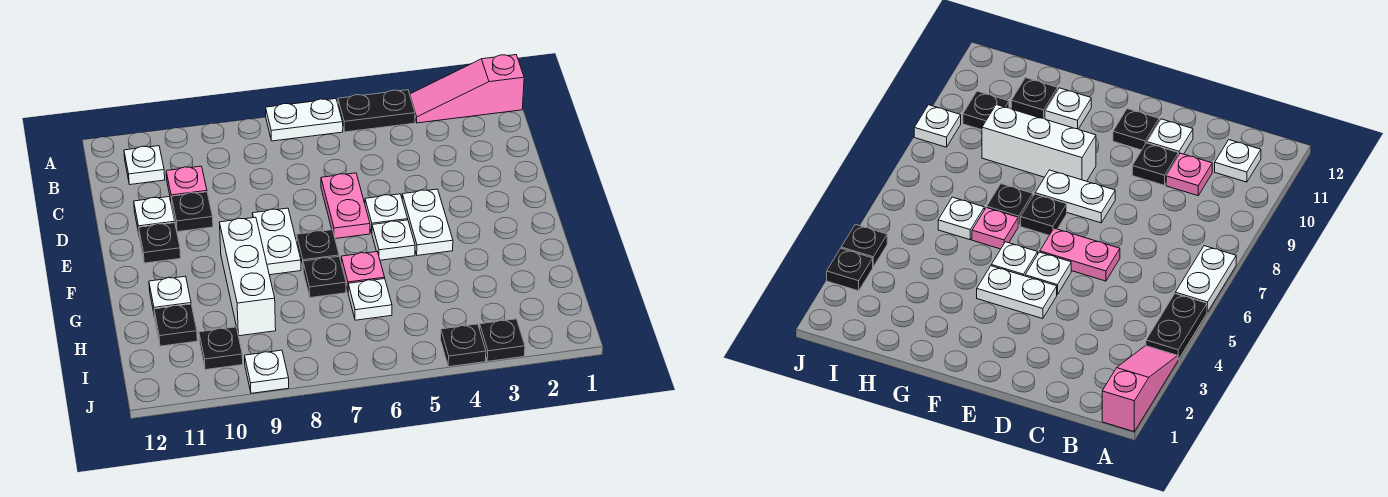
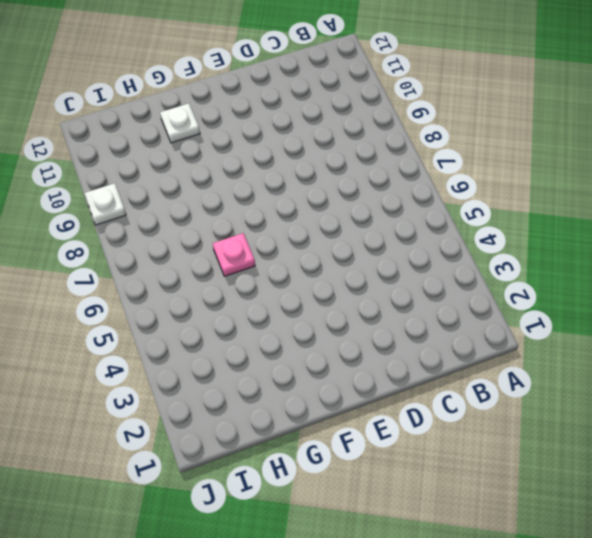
none -> pink 1x3 slope [410,55,524,123]
none -> black 1x2 plate [338,90,415,132]
none -> white 1x2 plate [266,99,343,141]

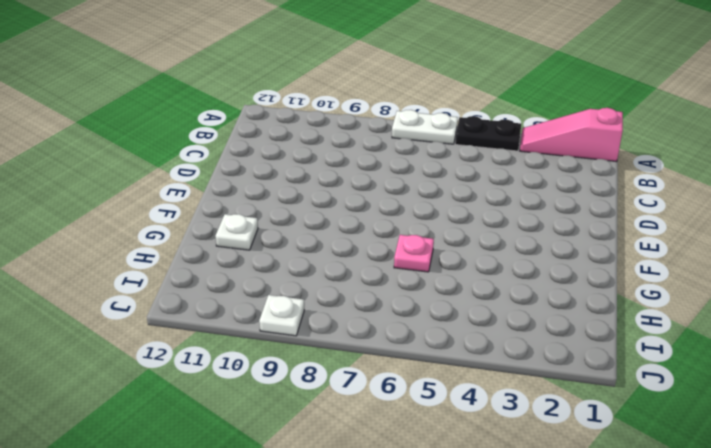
none -> white 1x1 plate [124,146,165,185]
none -> pink 1x1 plate [166,166,207,205]
none -> pink 1x2 plate [321,173,370,239]

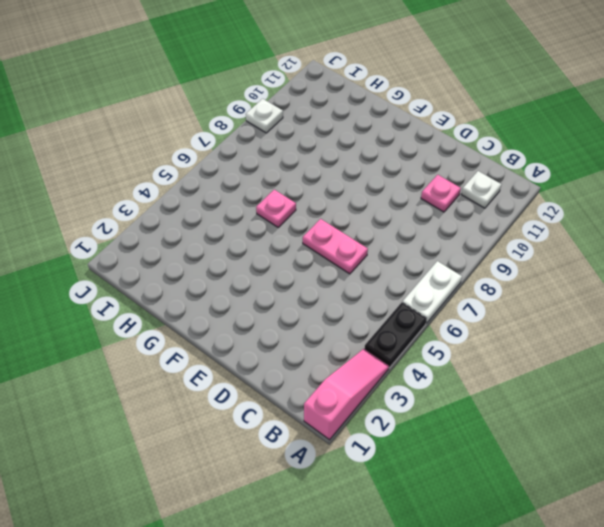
none -> black 1x1 plate [171,192,213,232]
none -> white 1x1 plate [134,197,175,233]
none -> white 1x2 plate [402,189,453,255]

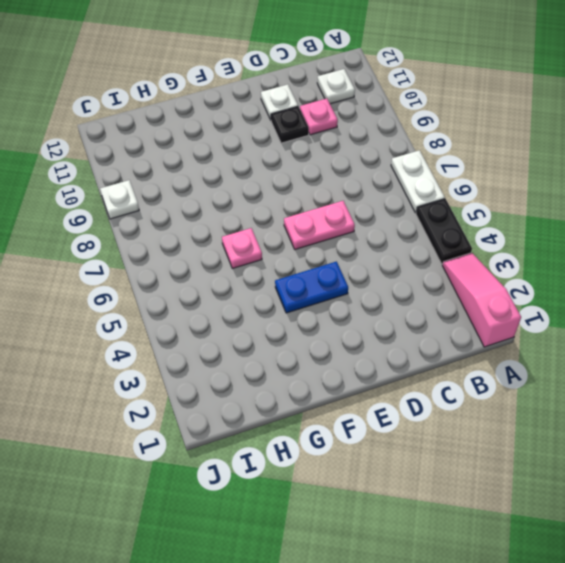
blue 1x2 plate [275,262,348,313] -> white 1x2 plate [402,189,453,255]
none -> white 1x1 plate [365,194,408,233]
none -> white 1x2 plate [252,208,301,275]
none -> black 1x1 plate [139,223,181,263]

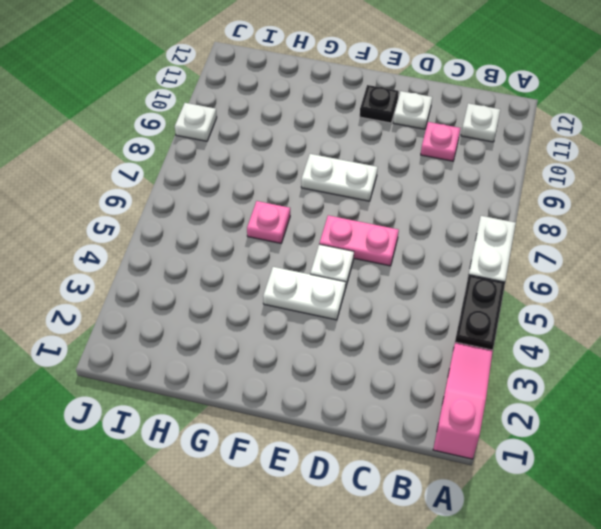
none -> black 1x1 plate [171,192,213,232]
none -> white 1x1 plate [372,220,415,260]
none -> black 1x1 plate [297,230,339,269]

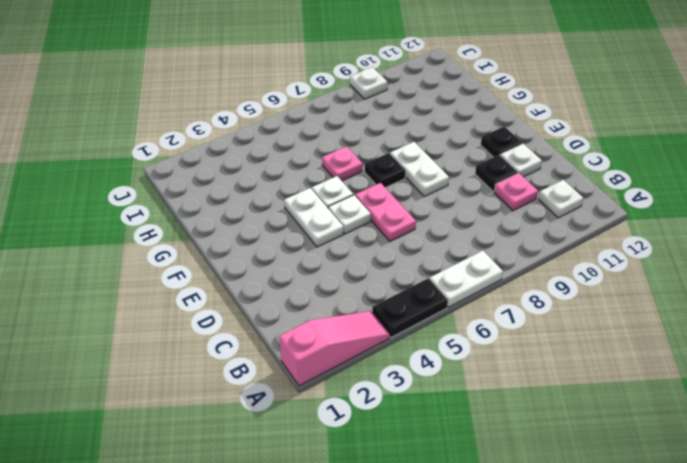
none -> white 1x3 brick [219,217,276,336]
none -> black 1x1 plate [303,257,346,298]
none -> white 1x1 plate [149,276,191,317]

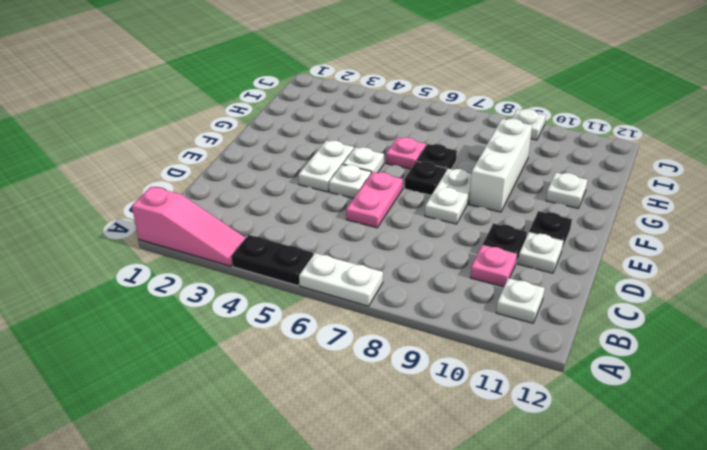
none -> white 1x1 plate [348,279,392,320]
none -> black 1x1 plate [154,304,197,346]
none -> black 1x1 plate [199,327,243,370]

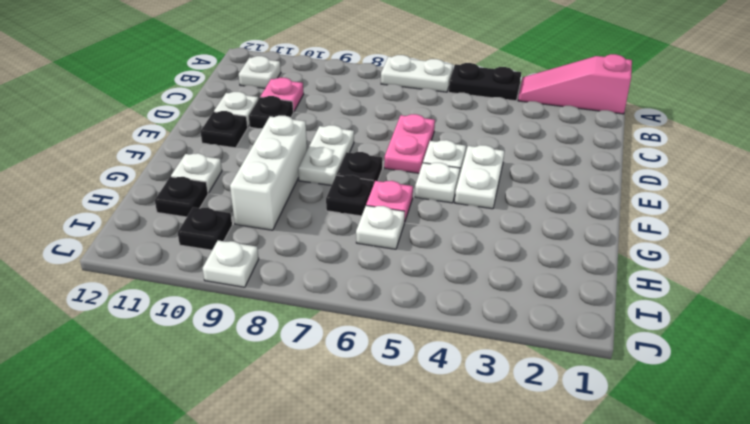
none -> black 1x1 plate [480,319,525,361]
none -> black 1x1 plate [441,324,486,367]

